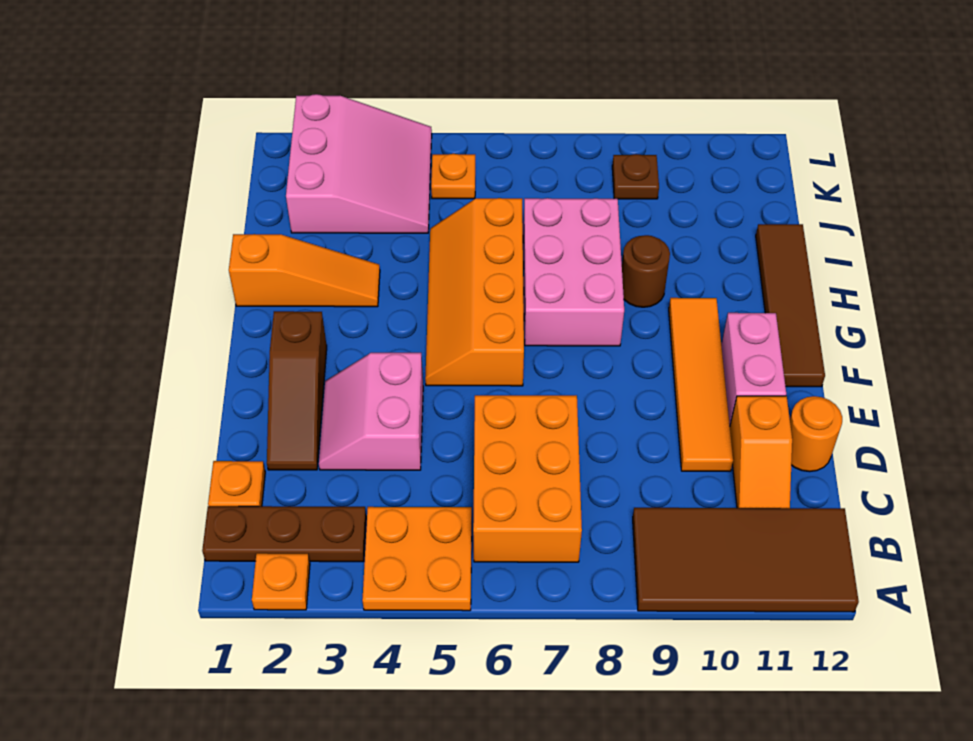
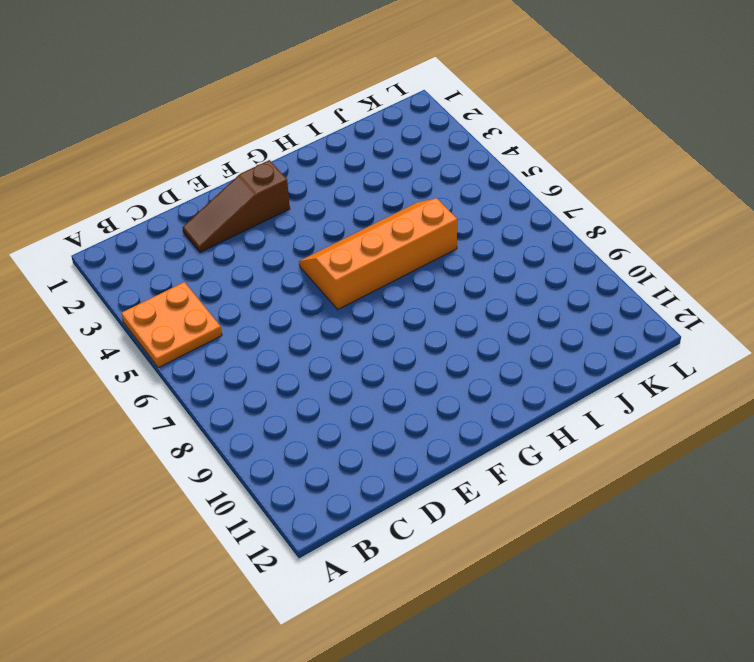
none -> orange 1x1 plate [252,553,310,610]
none -> brown 2x4 tile [633,508,859,612]
none -> brown 1x3 plate [202,506,366,562]

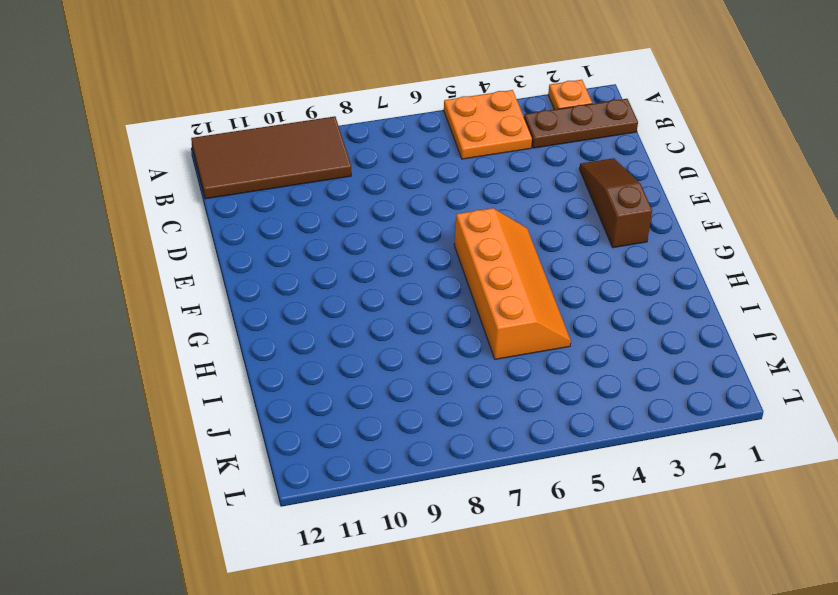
none -> orange 2x3 brick [473,395,582,562]
none -> orange 1x1 plate [208,461,265,506]
none -> orange 1x2 slope [730,396,792,508]

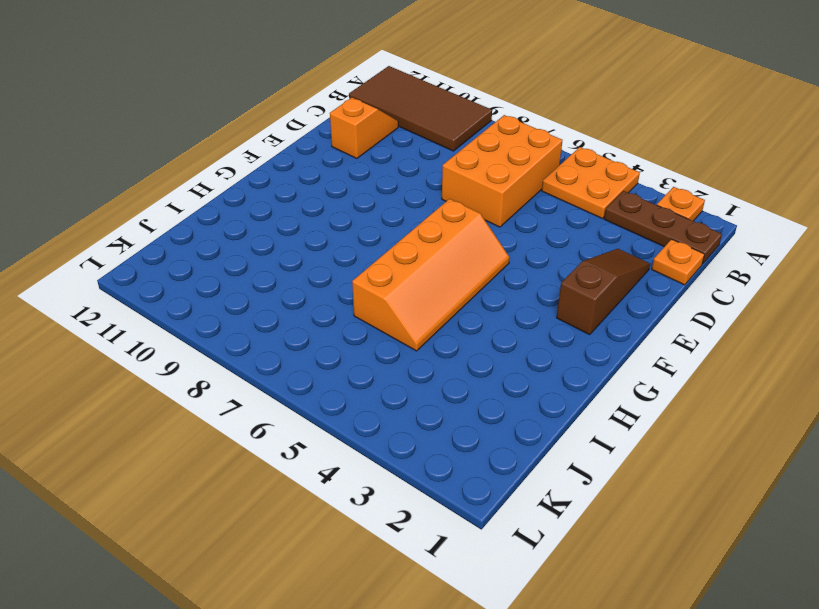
none -> pink 2x2 slope [319,353,423,470]
none -> orange 1x4 tile [669,298,733,471]
none -> orange 1x1 round brick [790,396,842,472]

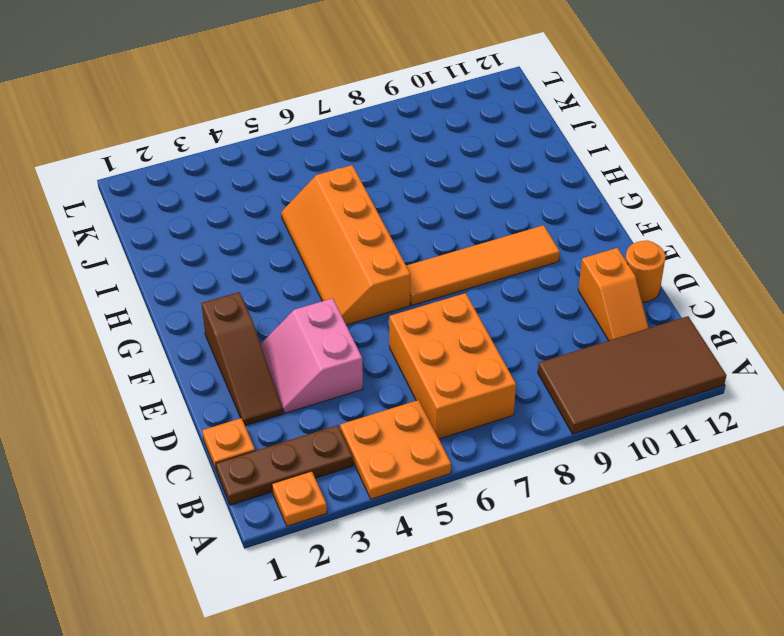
orange 1x4 tile [406,225,560,305] -> orange 1x4 tile turned to [669,298,733,471]
none -> pink 1x2 brick [721,313,786,424]
none -> brown 1x4 tile [756,224,825,387]
none -> pink 2x3 brick [523,198,624,346]

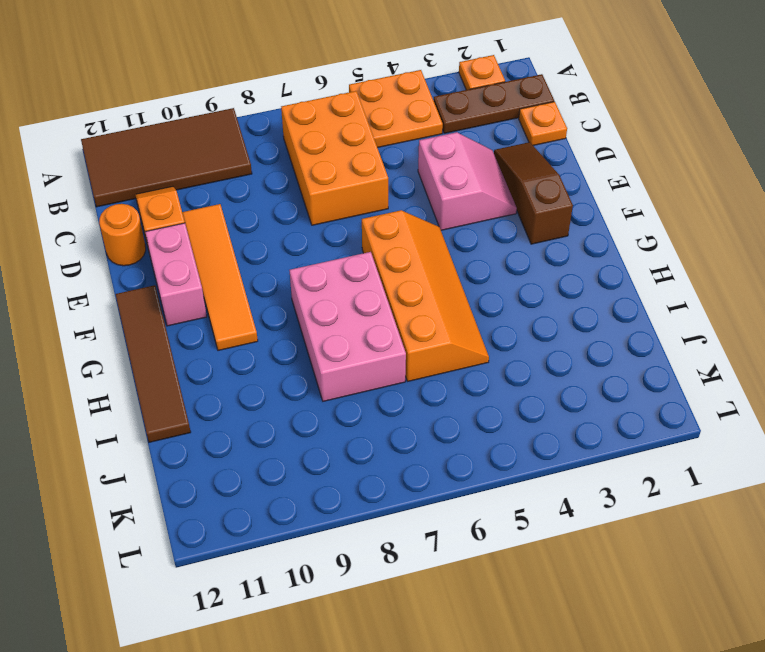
none -> orange 1x3 slope [229,234,380,307]
none -> brown 1x1 round brick [622,235,670,307]
none -> pink 3x3 slope [286,94,432,233]

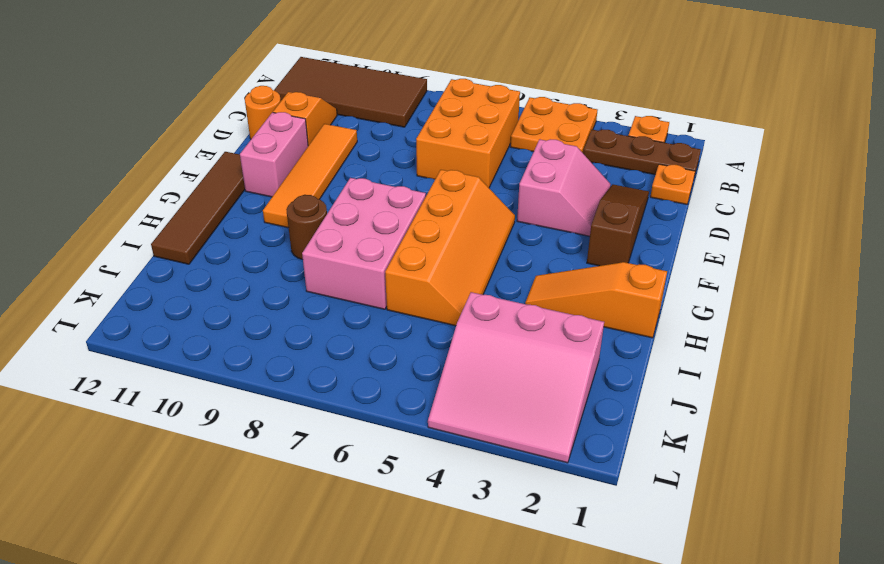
pink 3x3 slope [428,292,604,463] -> pink 3x3 slope turned to [286,94,432,233]
none -> orange 1x1 plate [431,154,475,199]
none -> brown 1x1 plate [612,154,659,199]

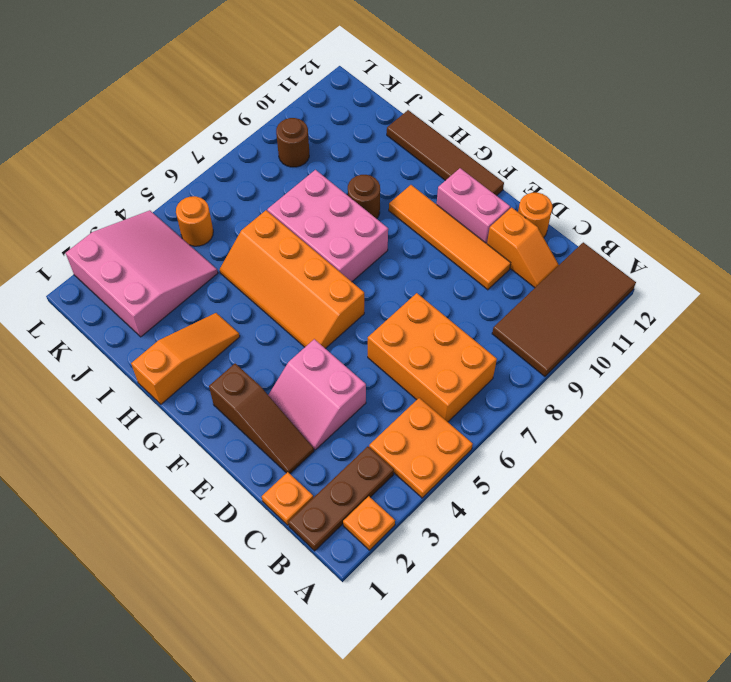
orange 1x1 round brick [176,196,213,246] -> orange 1x1 plate [431,154,475,199]
brown 1x1 round brick [276,118,309,167] -> brown 1x1 plate [612,154,659,199]

